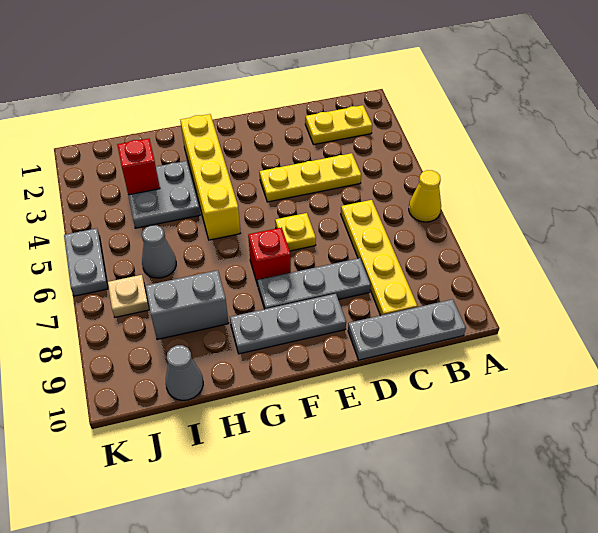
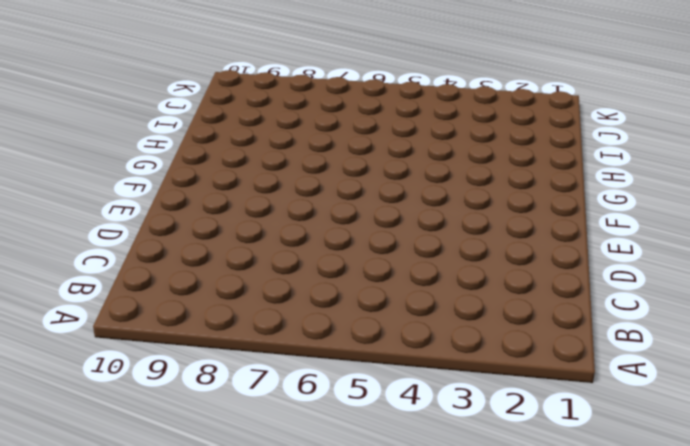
none -> yellow 1x1 cone [409,170,441,222]
none -> yellow 1x2 plate [305,105,372,145]
none -> grey 1x3 plate [348,299,466,360]

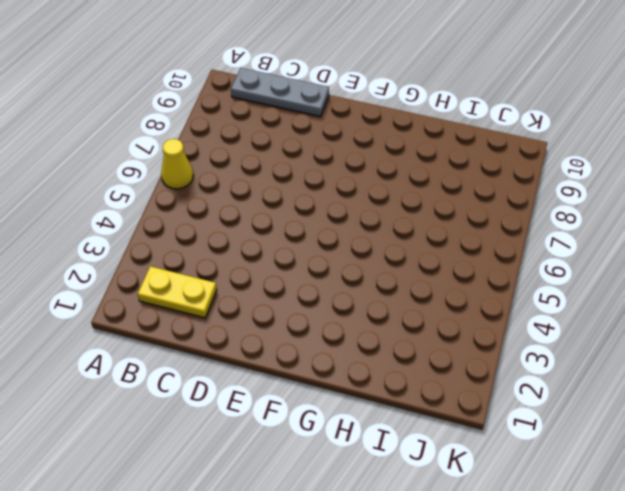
none -> yellow 1x3 plate [260,153,361,202]
none -> yellow 1x4 plate [341,200,417,315]
none -> grey 1x3 plate [258,258,370,309]

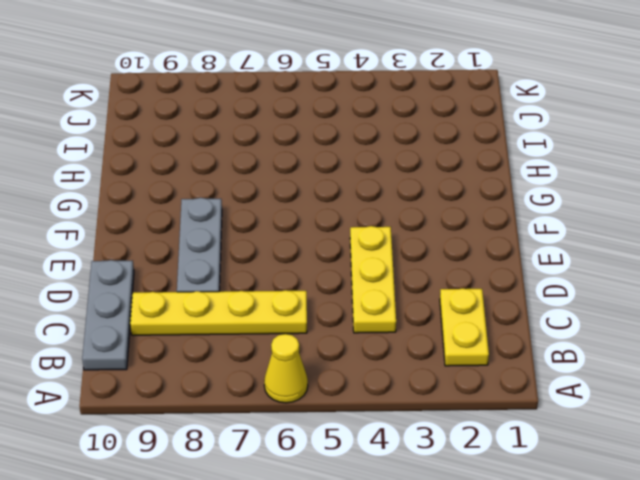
none -> yellow 1x1 plate [275,213,316,251]
none -> grey 1x3 plate [230,294,346,354]
none -> red 1x1 brick [248,227,291,285]

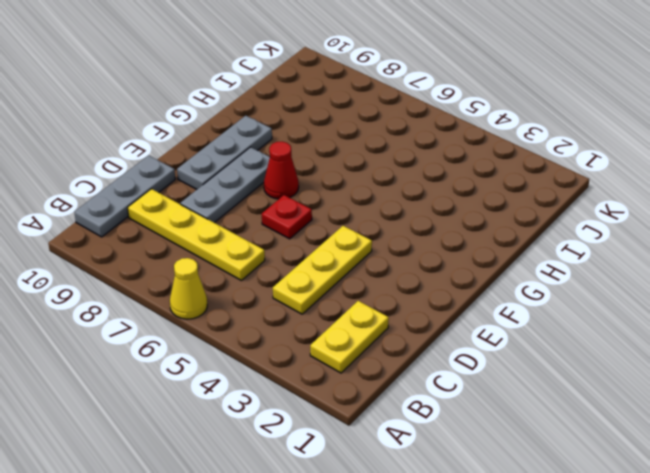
red 1x1 plate [262,195,312,239] -> yellow 1x1 plate [275,213,316,251]
red 1x1 cone [264,142,299,199] -> red 1x1 brick [248,227,291,285]
none -> yellow 1x4 brick [180,114,240,240]
none -> grey 2x2 plate [128,161,200,228]
none -> grey 1x2 brick [145,270,229,340]

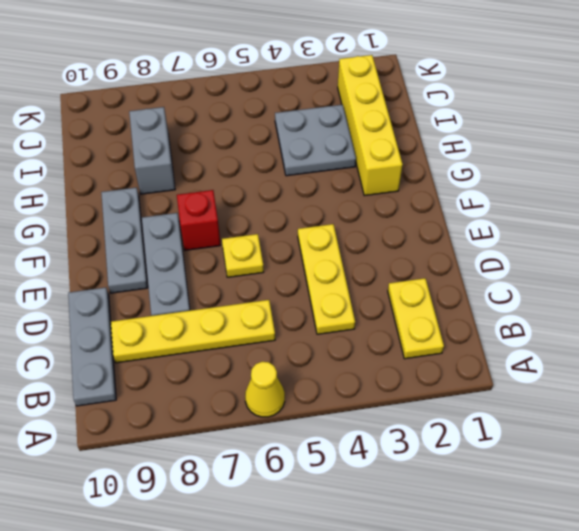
yellow 1x4 brick [338,55,403,196] -> yellow 1x4 brick turned to [180,114,240,240]
none -> grey 1x1 cone [142,225,176,278]
none -> grey 1x1 cone [166,345,203,400]
none -> tan 1x1 plate [108,275,149,317]

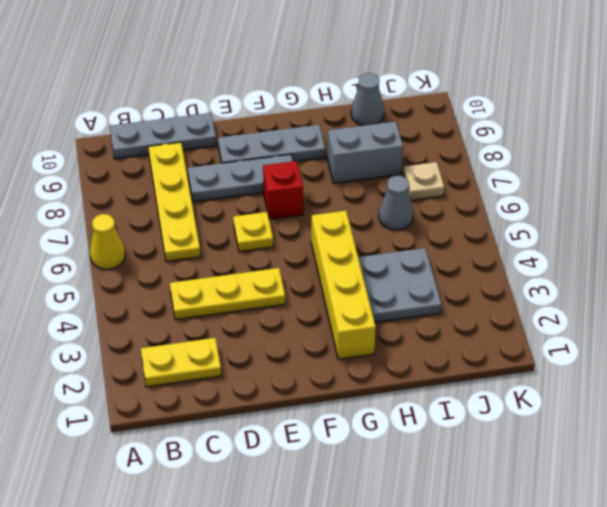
none -> grey 1x2 plate [64,228,108,296]
none -> red 1x1 brick [117,138,160,195]

